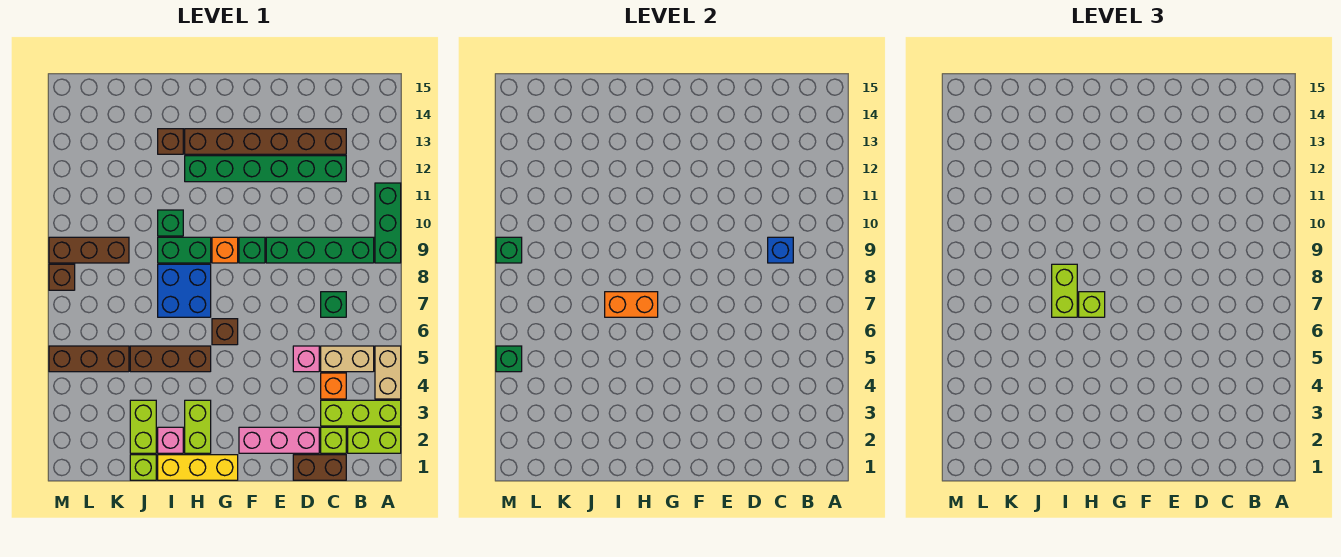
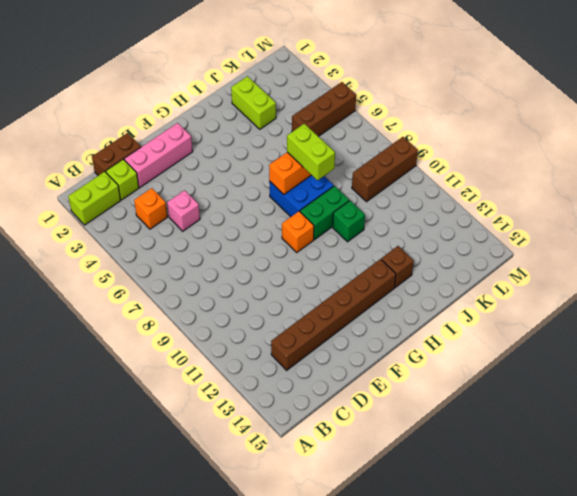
none -> lime 1x3 brick [321,400,401,426]
none -> tan 1x2 brick [375,346,401,399]
none -> green 1x3 brick [375,183,401,263]
none -> tan 1x2 brick [321,346,374,372]

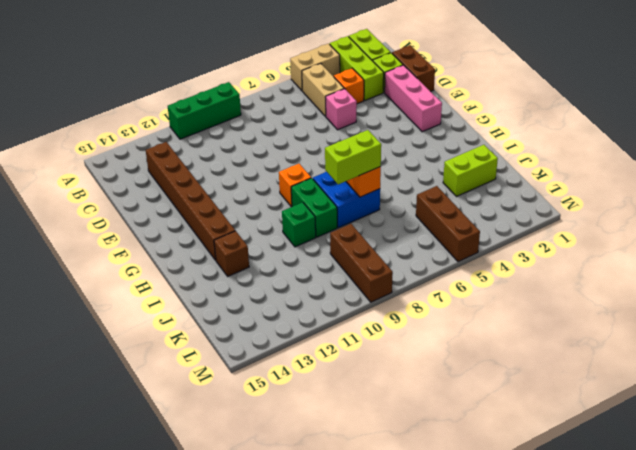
none -> green 1x4 brick [266,237,374,263]
none -> green 1x1 brick [321,292,346,317]
none -> green 1x6 brick [185,156,346,182]
none -> green 1x1 brick [239,237,265,263]

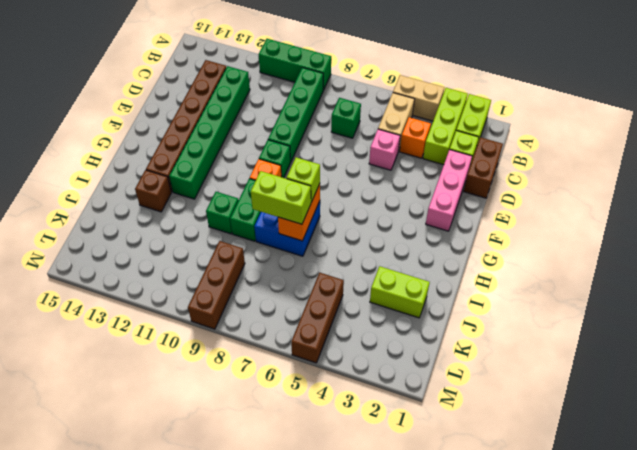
none -> yellow 1x3 brick [158,455,238,480]
none -> brown 1x1 brick [212,319,238,345]
none -> lime 1x2 brick [185,400,211,453]
none -> brown 1x3 brick [130,346,211,372]

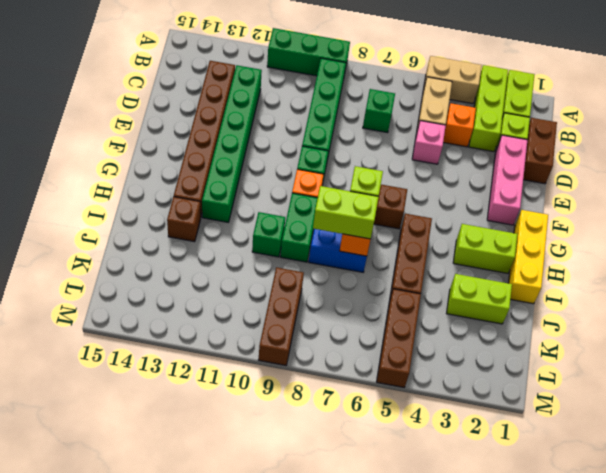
none -> pink 1x1 brick [158,427,183,453]
none -> lime 1x1 brick [130,455,156,480]
none -> brown 1x1 brick [49,264,75,290]
none -> blue 1x1 brick [768,237,793,263]

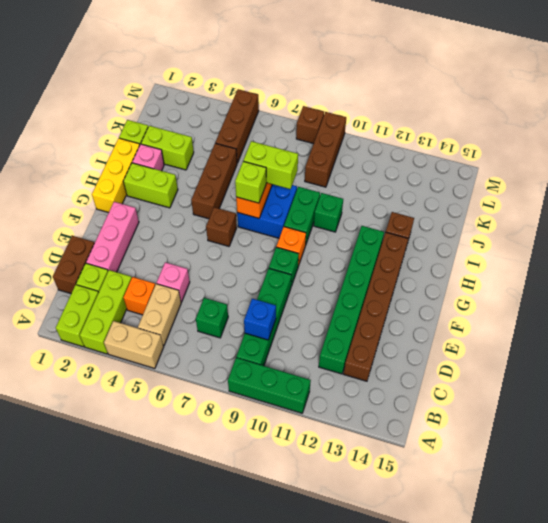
none -> green 1x1 brick [496,346,522,372]
none -> green 1x1 brick [496,237,522,263]

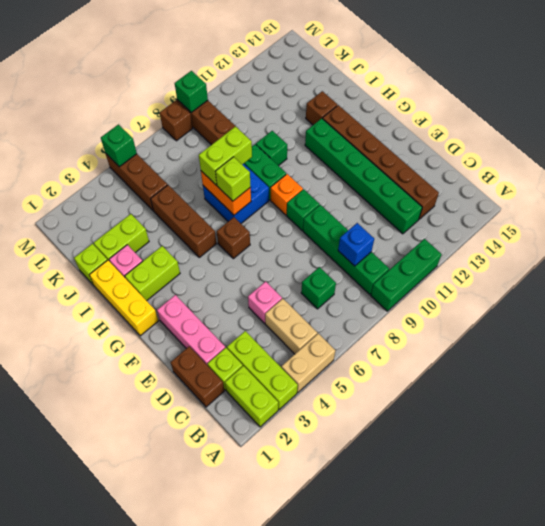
none -> orange 1x1 brick [321,373,346,399]

